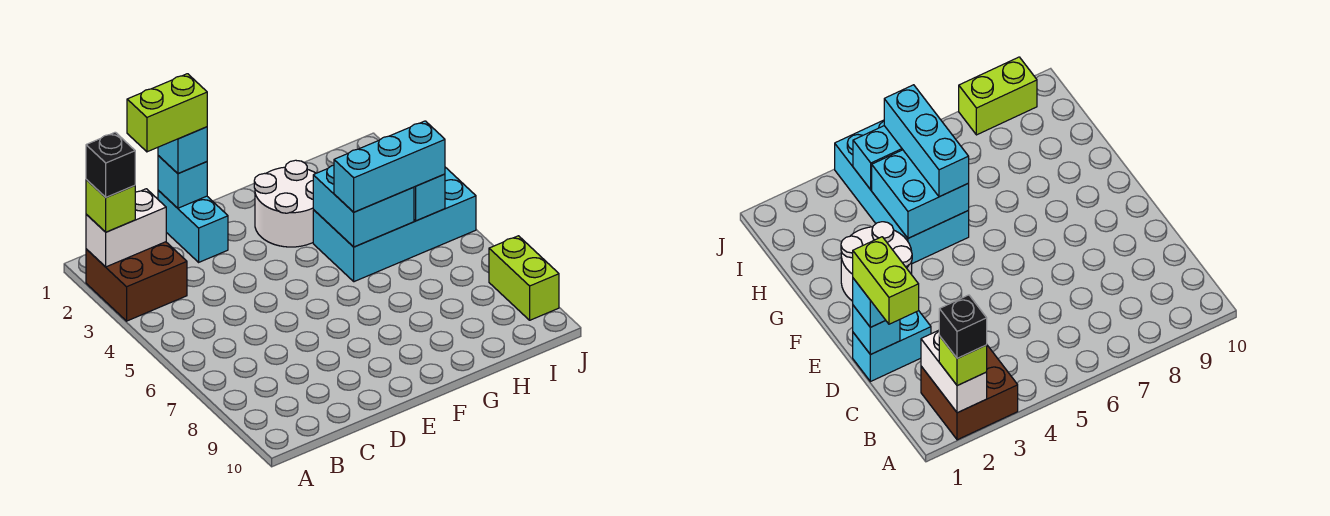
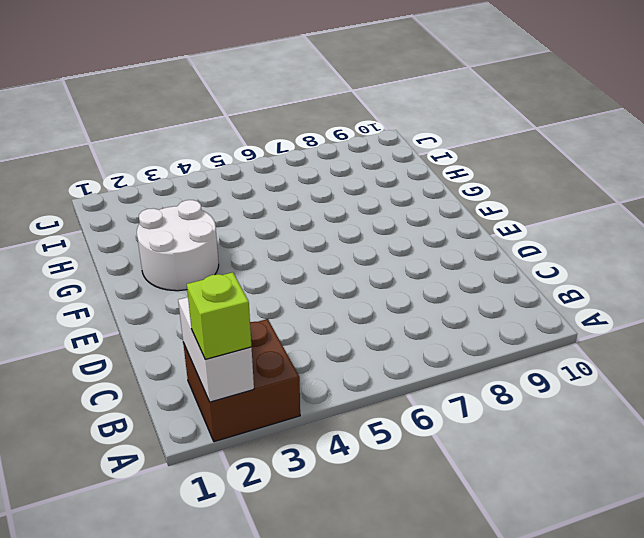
none -> cyan 1x2 brick [158,191,228,262]
none -> cyan 2x4 brick [313,167,476,282]
none -> lime 1x2 brick [489,236,559,320]

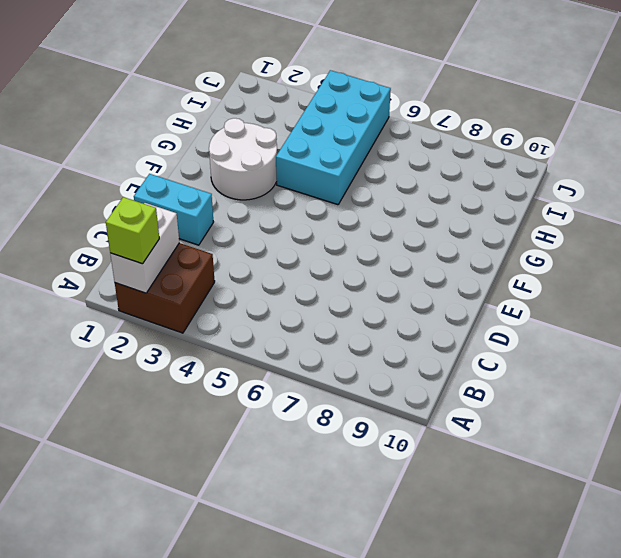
none -> lime 1x2 brick [489,236,559,320]
none -> cyan 1x1 brick [158,156,207,208]
none -> cyan 2x2 brick [313,165,414,247]

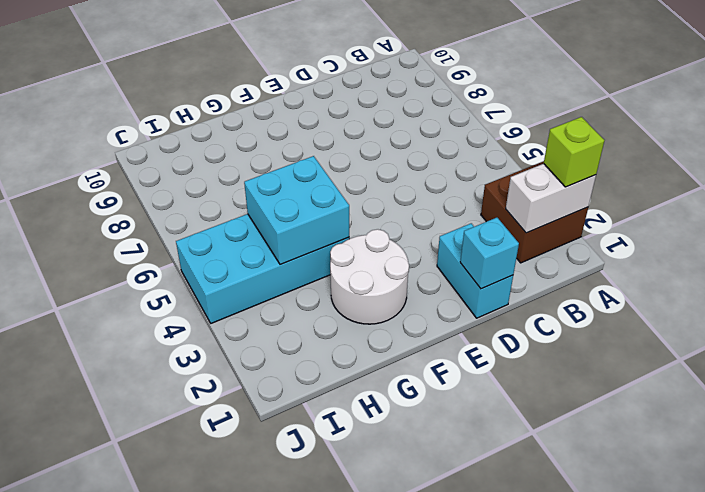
none -> lime 1x2 brick [489,236,559,320]
none -> cyan 1x2 brick [414,174,445,221]
none -> cyan 1x1 brick [158,127,207,174]

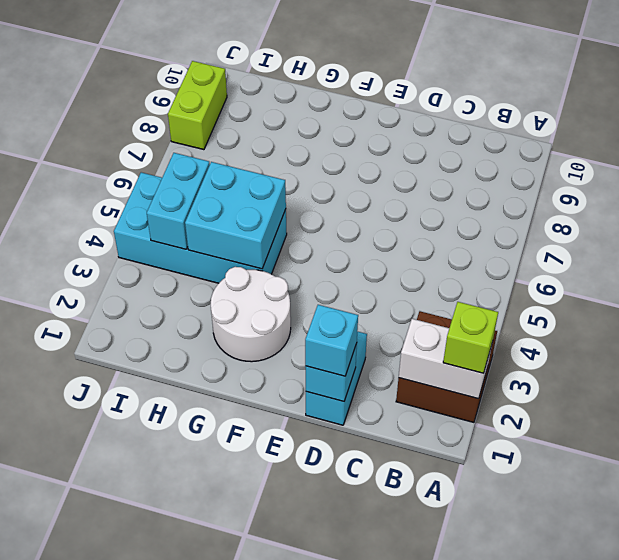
none -> cyan 1x3 brick [334,121,445,212]
none -> black 1x1 brick [86,132,135,197]
none -> lime 1x2 brick [127,74,207,152]

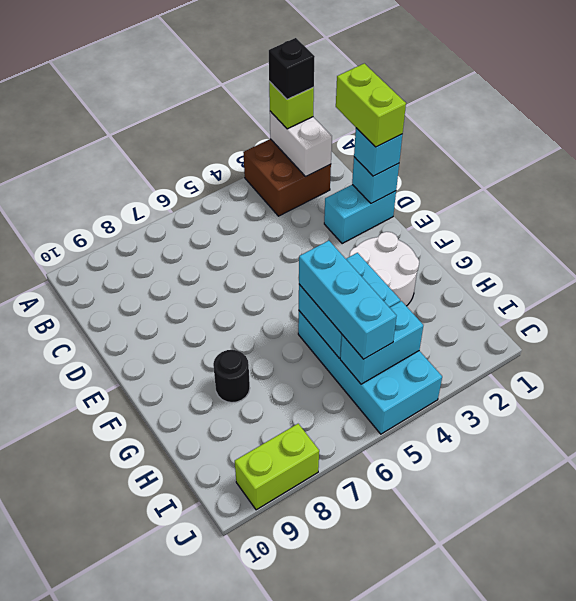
black 1x1 round brick [213,350,250,403] -> none

